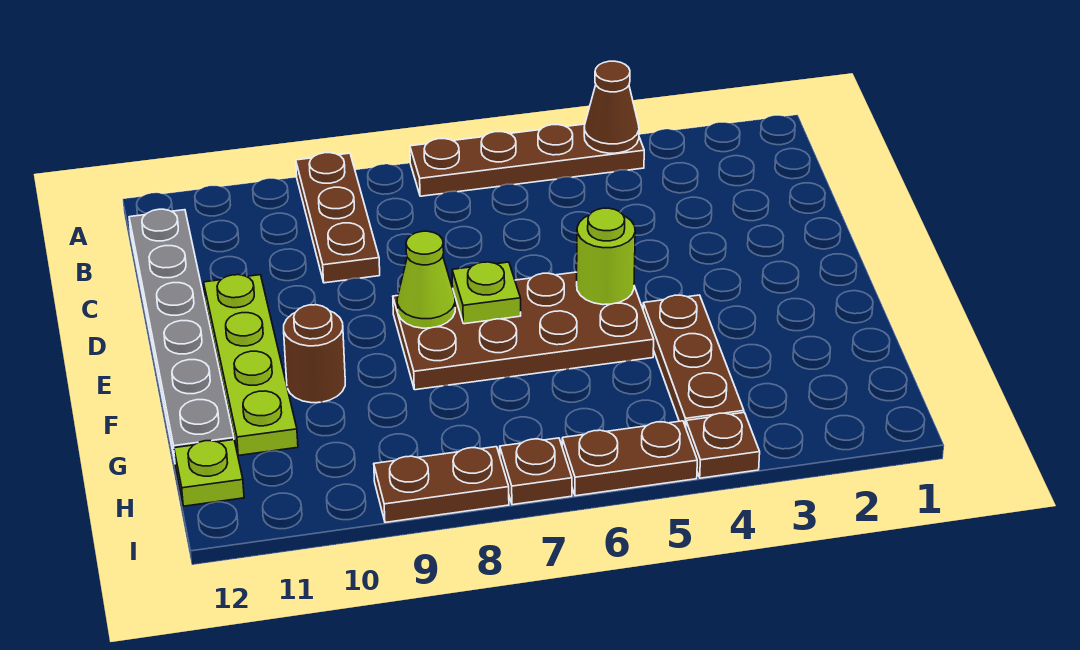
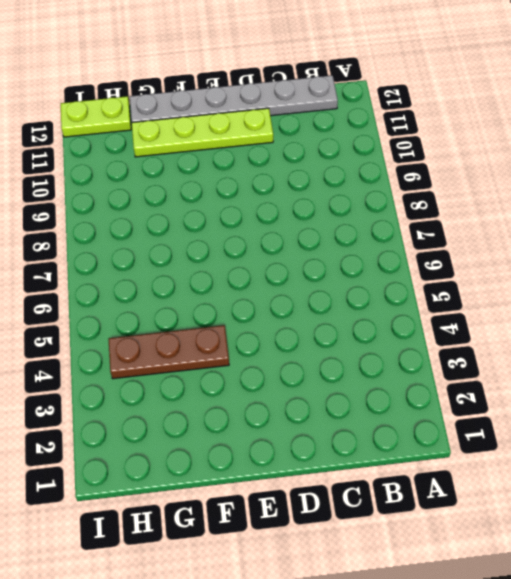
lime 1x2 plate [61,96,131,137] -> lime 1x1 plate [174,440,244,506]
none -> brown 1x4 plate [410,124,644,196]
none -> brown 1x3 plate [296,153,380,283]
none -> brown 2x4 plate [393,272,654,390]

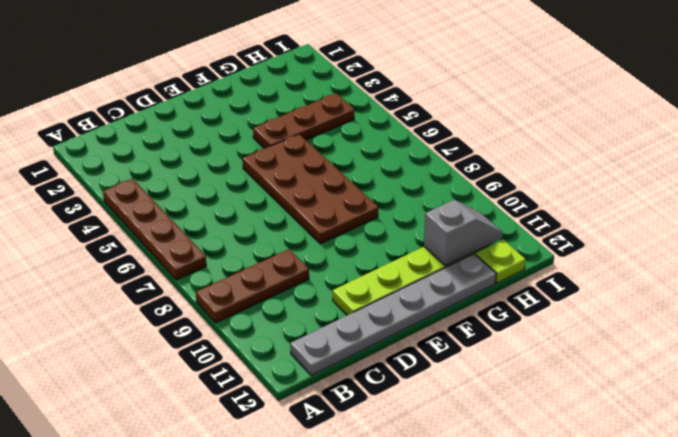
grey 1x2 slope [424,200,503,266] -> none
none -> brown 1x1 round brick [284,305,345,403]
none -> brown 1x1 plate [686,413,760,478]
none -> brown 1x2 plate [562,421,697,496]

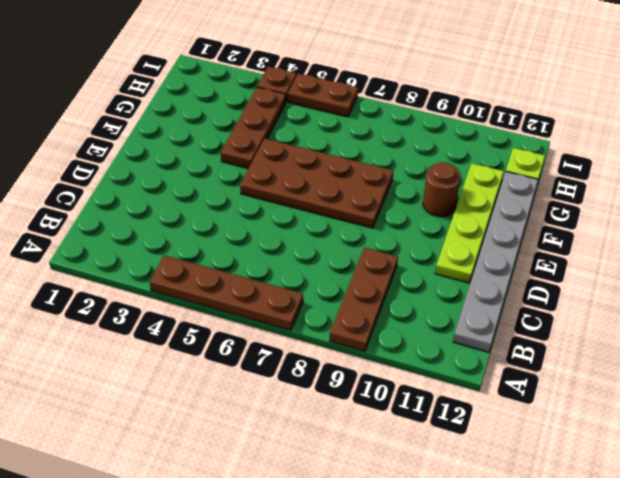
none -> brown 1x1 plate [500,438,572,505]
none -> brown 1x2 plate [374,447,509,522]
none -> brown 1x1 cone [584,61,639,153]

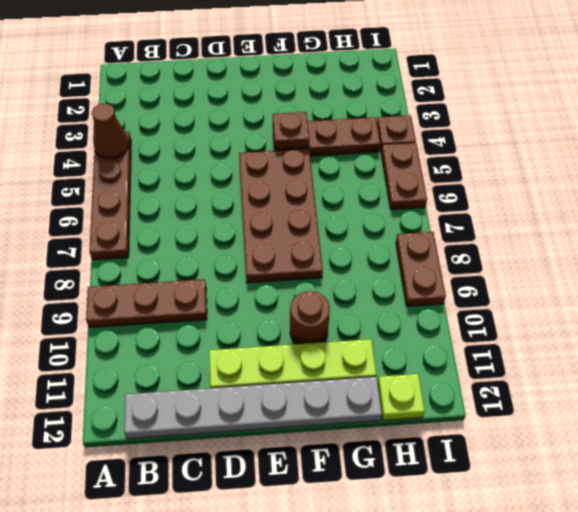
brown 1x1 plate [273,112,309,149] -> brown 1x1 plate moved to [500,438,572,505]
none -> lime 1x1 round brick [577,208,635,305]
none -> lime 1x1 plate [452,262,521,324]
none -> lime 1x1 cone [397,231,455,328]

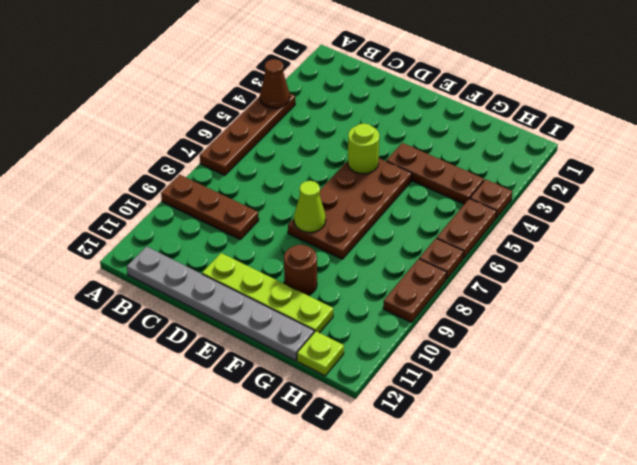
none -> lime 1x1 plate [452,262,521,324]

